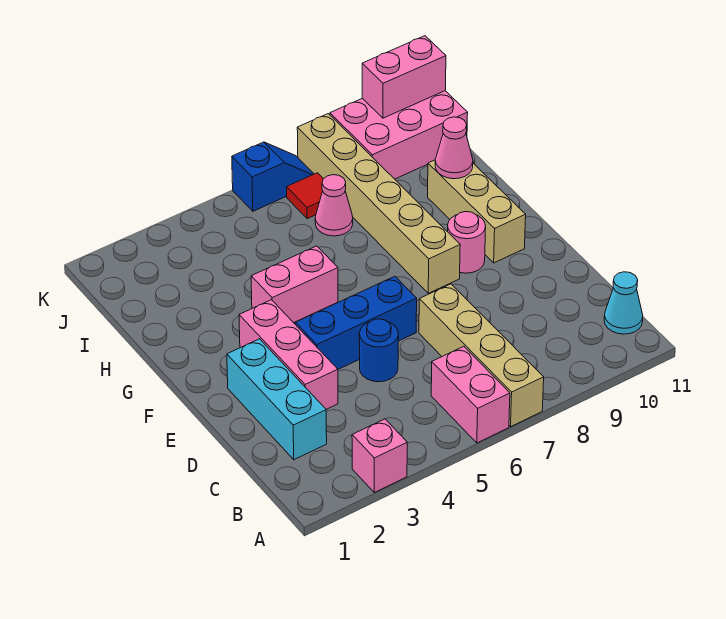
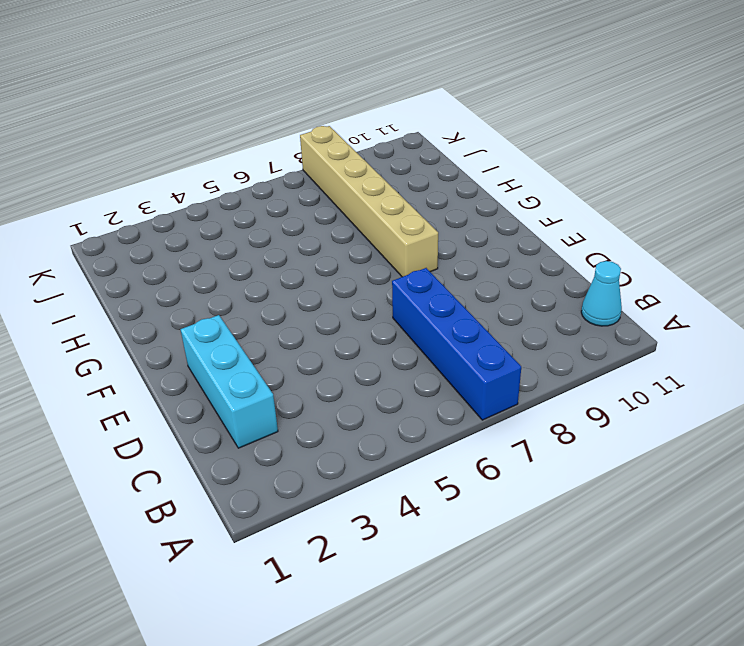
blue 1x4 brick [392,268,521,420] -> tan 1x4 brick [419,284,544,427]
none -> pink 1x1 brick [352,419,407,492]
none -> pink 1x2 brick [431,346,510,443]
none -> pink 1x3 brick [239,300,338,409]

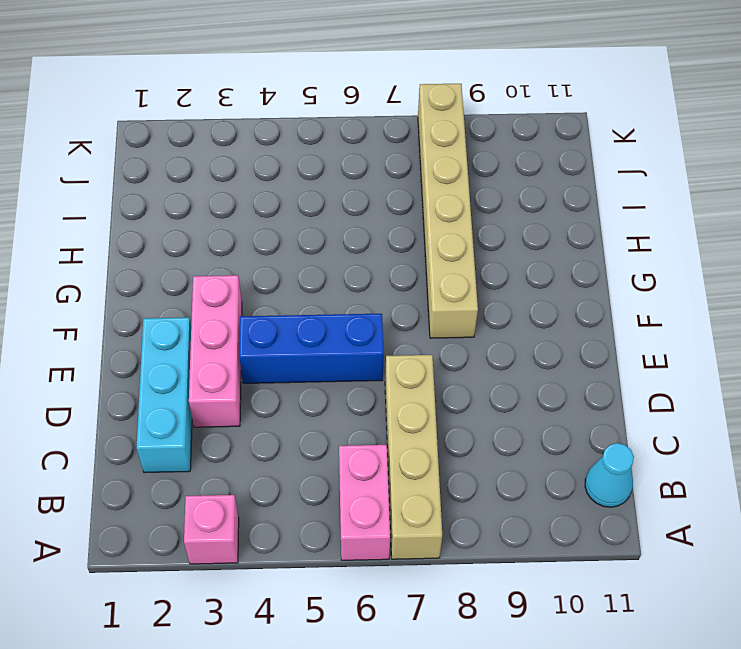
none -> blue 1x1 round brick [359,319,398,382]
none -> pink 1x1 round brick [447,212,486,273]
none -> tan 1x3 brick [428,160,526,263]

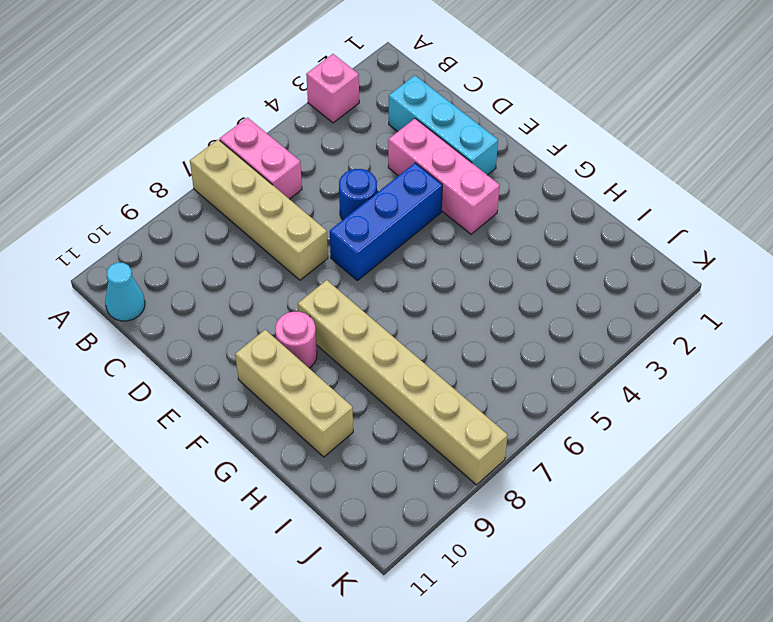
none -> pink 1x2 brick [251,246,338,323]
none -> pink 1x1 cone [315,175,353,236]
none -> red 1x1 tile [287,173,323,219]

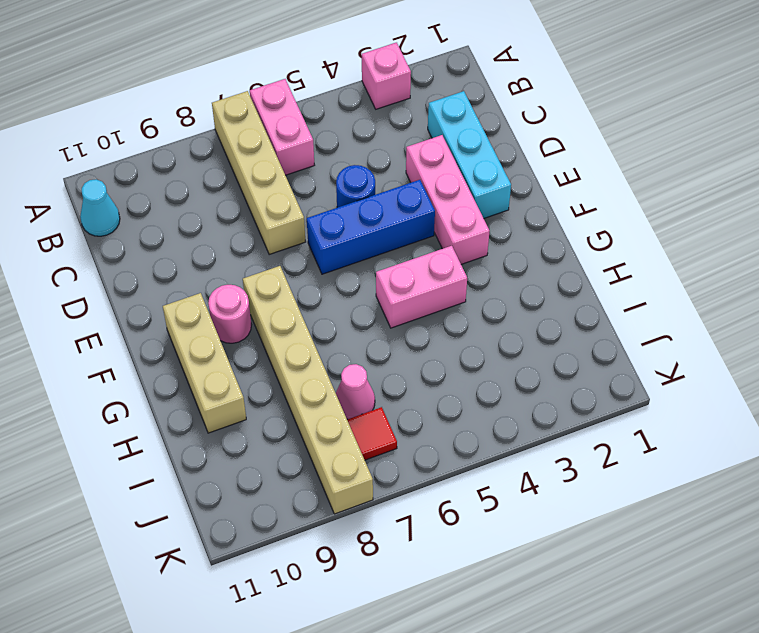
none -> pink 2x3 brick [330,91,468,179]
none -> blue 1x2 slope [232,142,314,211]
none -> pink 1x1 cone [435,117,473,179]

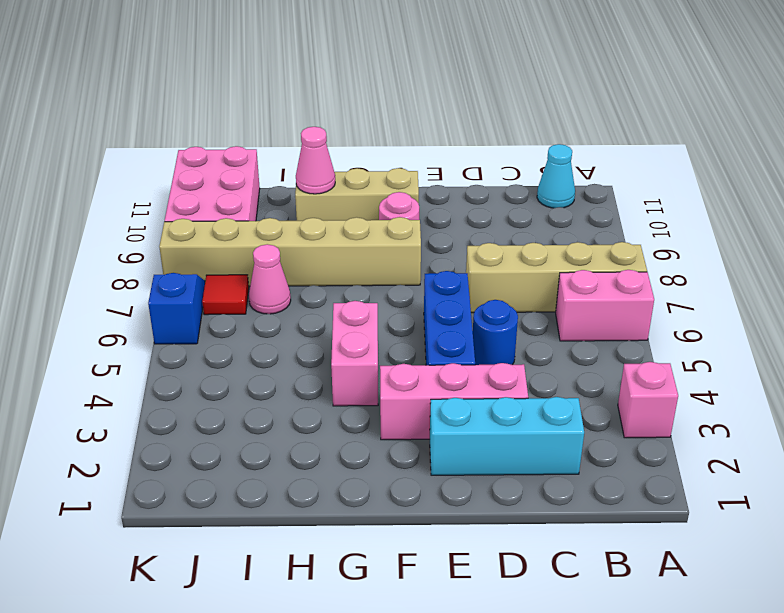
none -> pink 1x2 brick [362,36,446,118]

